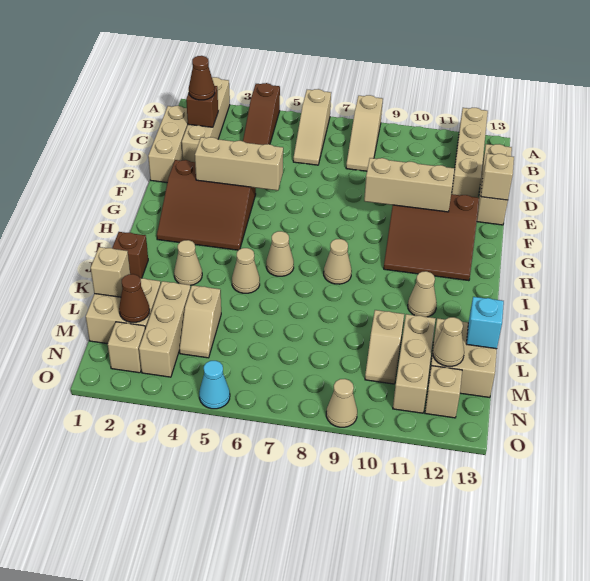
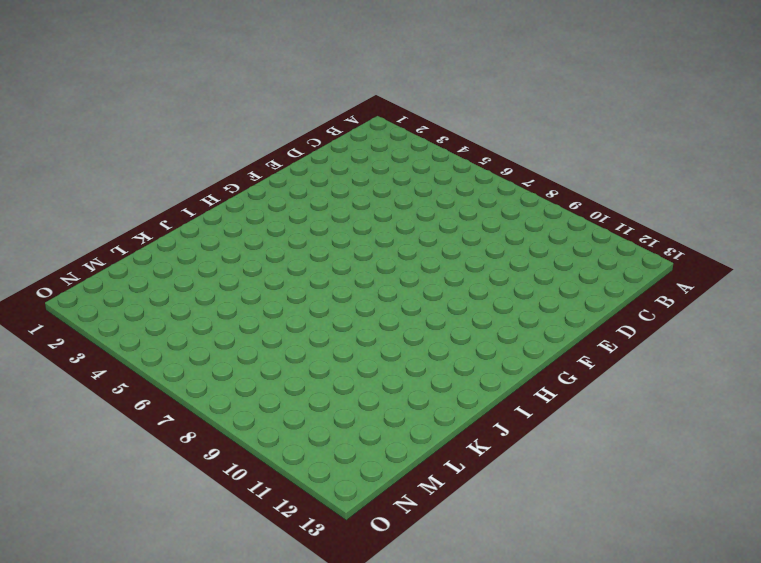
none -> tan 1x4 brick [182,77,230,162]
none -> brown 1x3 slope [243,83,280,145]
none -> tan 1x3 slope [293,89,331,165]
none -> tan 1x3 slope [346,95,383,171]

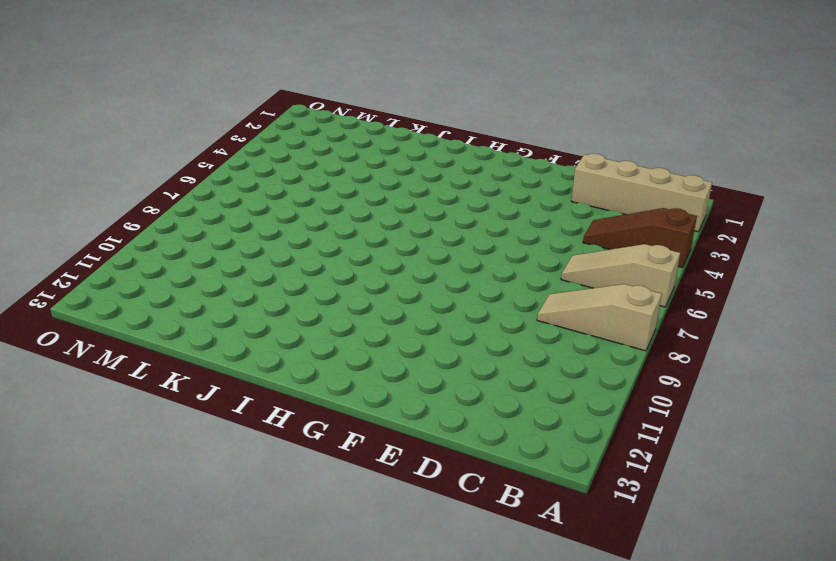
none -> tan 1x4 brick [452,108,488,198]
none -> tan 1x3 brick [148,106,188,182]
none -> tan 1x3 brick [477,144,512,225]
none -> brown 3x3 slope [157,160,256,250]

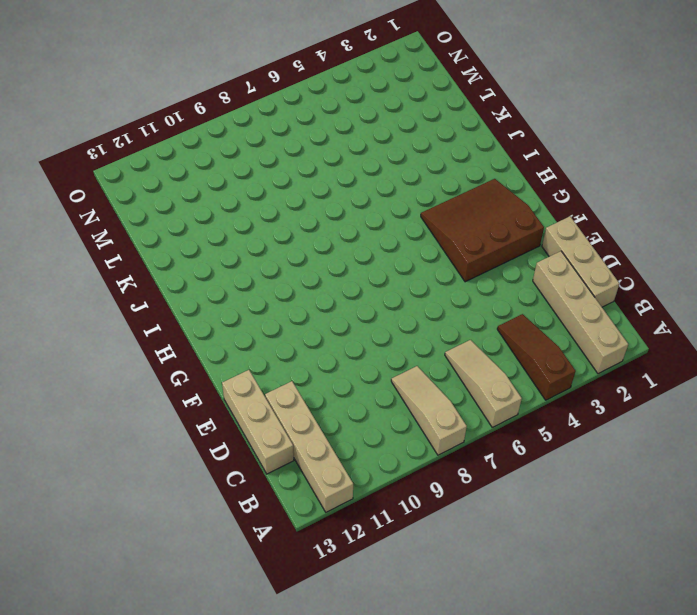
none -> brown 3x3 slope [384,194,479,281]
none -> tan 1x1 cone [266,231,294,276]
none -> tan 1x1 cone [324,239,352,284]
none -> brown 1x1 brick [112,232,148,279]

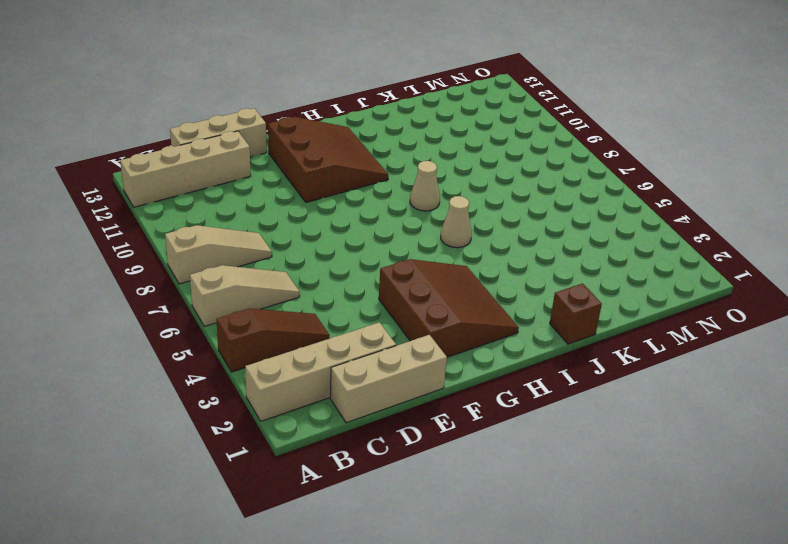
none -> tan 1x1 cone [174,240,202,285]
none -> tan 1x1 cone [232,248,260,293]
none -> tan 1x1 cone [408,271,437,317]
none -> tan 2x2 brick [86,278,161,344]

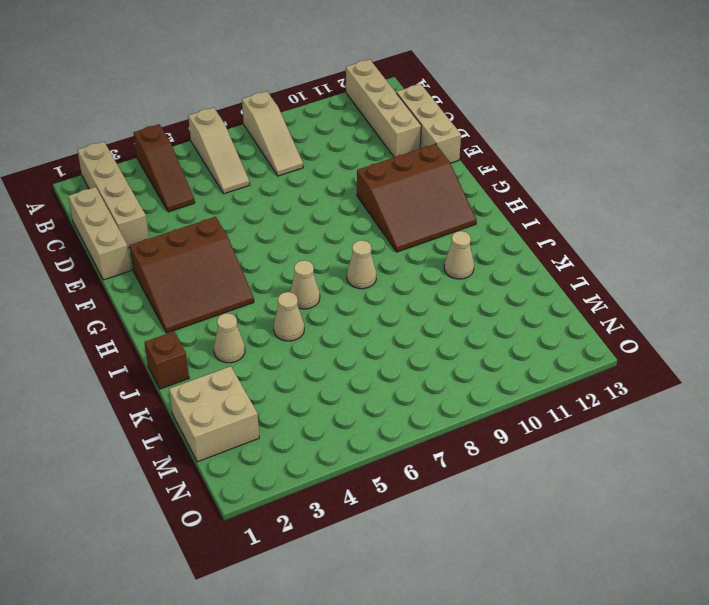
none -> tan 1x3 brick [139,281,191,377]
none -> tan 1x2 slope [180,285,221,358]
none -> tan 1x2 slope [365,310,404,384]
none -> tan 1x3 brick [393,314,436,413]

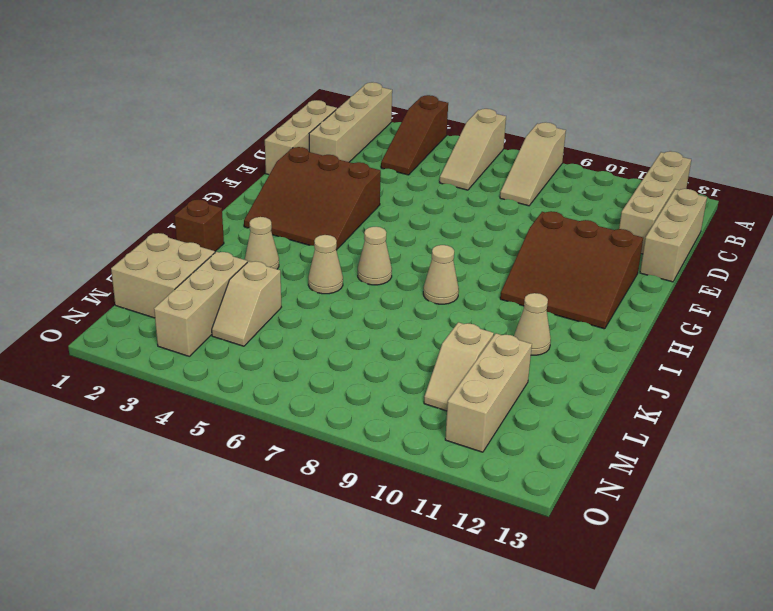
none -> tan 2x2 brick [429,318,497,398]
none -> tan 1x1 brick [108,322,145,373]
none -> tan 1x1 brick [425,366,462,418]
none -> cyan 1x1 cone [199,361,230,409]

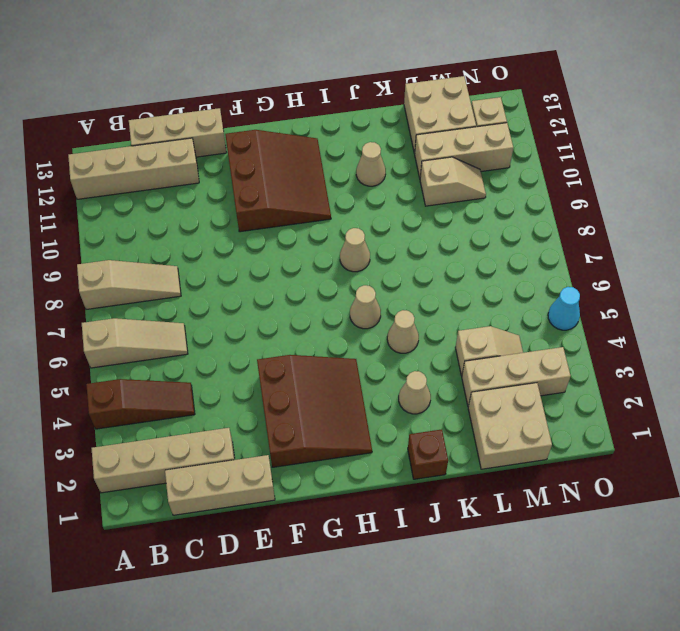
none -> tan 1x1 brick [108,322,145,373]
none -> tan 1x1 cone [326,379,357,427]
none -> brown 1x1 brick [186,86,218,127]
none -> tan 1x1 brick [481,154,514,200]

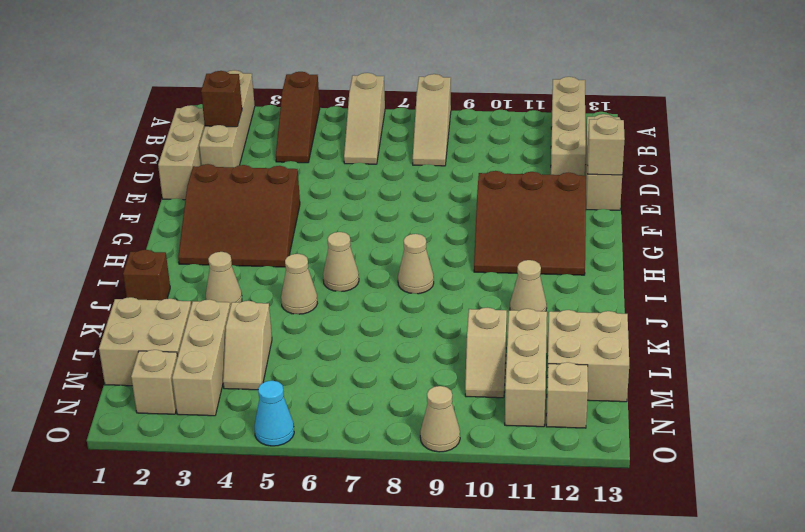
none -> tan 1x3 brick [195,137,283,190]
none -> tan 1x3 brick [364,158,455,212]
none -> tan 1x1 brick [91,247,130,297]
none -> cyan 1x1 brick [466,297,504,349]

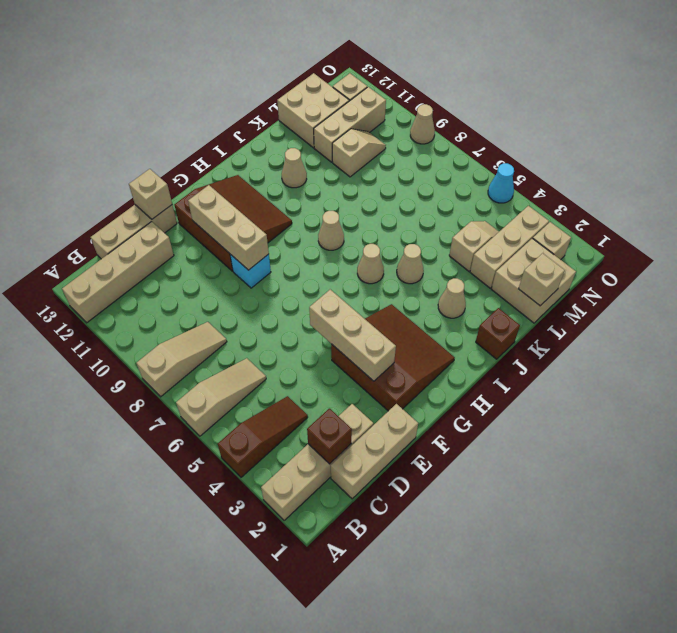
cyan 1x1 brick [230,254,271,288] -> cyan 1x1 brick moved to [466,297,504,349]
none -> brown 1x1 cone [119,274,150,322]
none -> tan 1x1 cone [433,317,464,366]
none -> brown 1x1 cone [189,56,215,100]

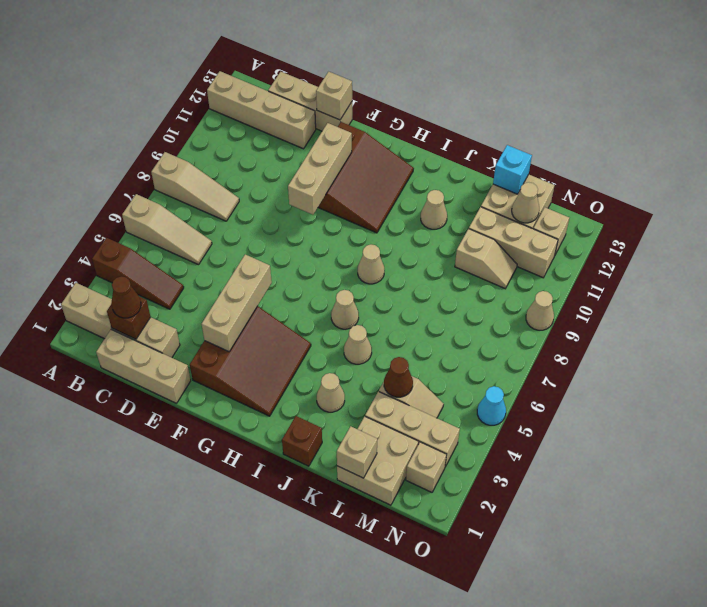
brown 1x1 cone [384,357,413,397] -> brown 1x1 cone moved to [119,274,150,322]

